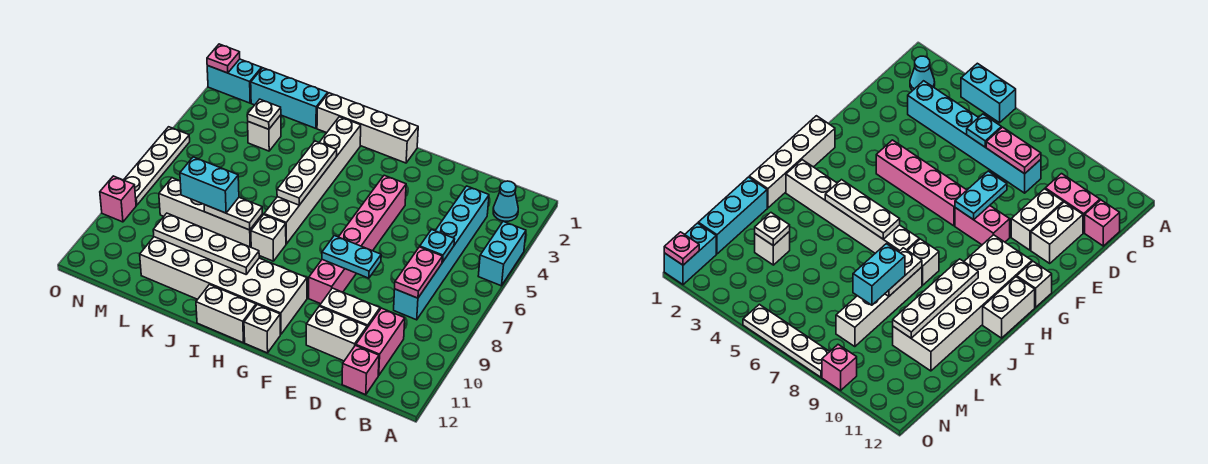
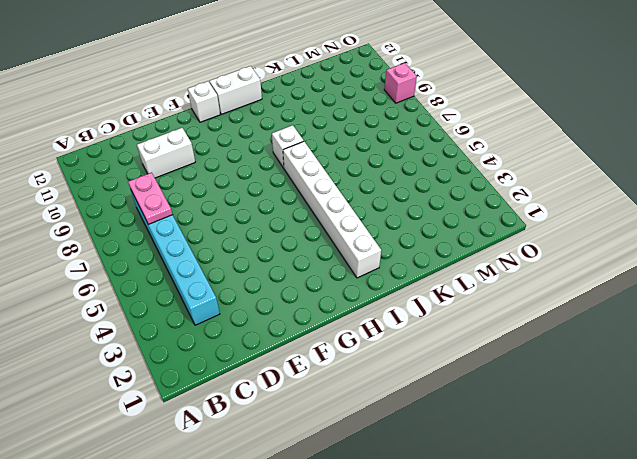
none -> cyan 1x2 brick [478,222,526,286]
none -> cyan 1x1 cone [493,181,518,221]
none -> pink 1x2 brick [356,308,405,376]
none -> pink 1x1 brick [342,345,379,395]

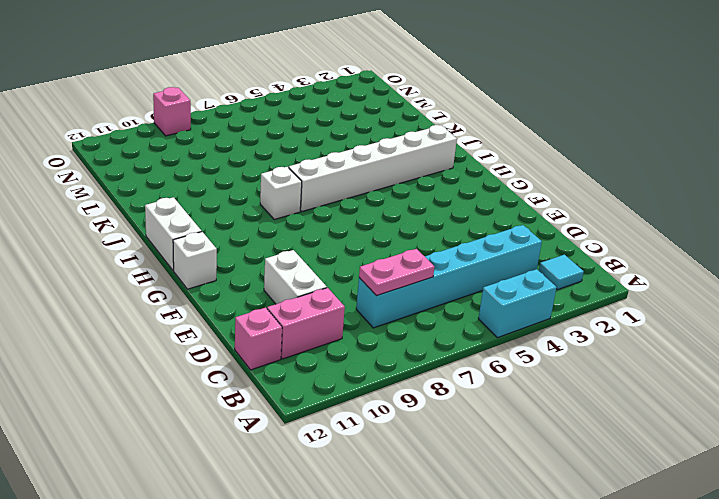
cyan 1x1 tile [539,255,584,290] -> cyan 1x1 cone [493,181,518,221]
none -> white 1x2 brick [306,306,367,361]
none -> pink 1x4 brick [339,175,406,251]
none -> pink 1x2 brick [309,260,356,304]
none -> white 1x4 brick [317,93,418,163]

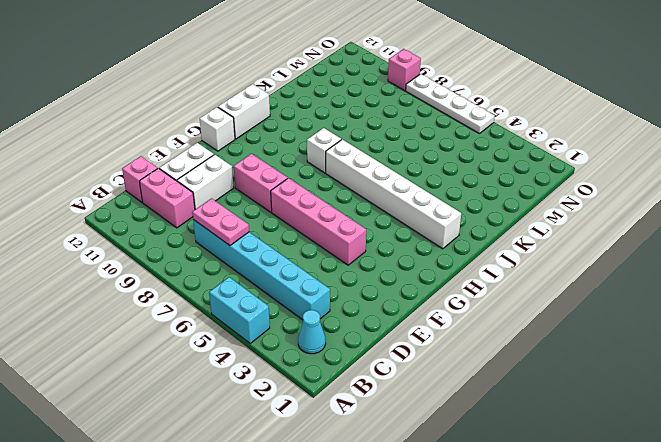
none -> white 1x4 brick [317,93,418,163]
none -> white 2x6 brick [140,237,307,334]
none -> white 1x4 brick [159,178,262,247]
none -> cyan 1x3 brick [251,68,328,128]

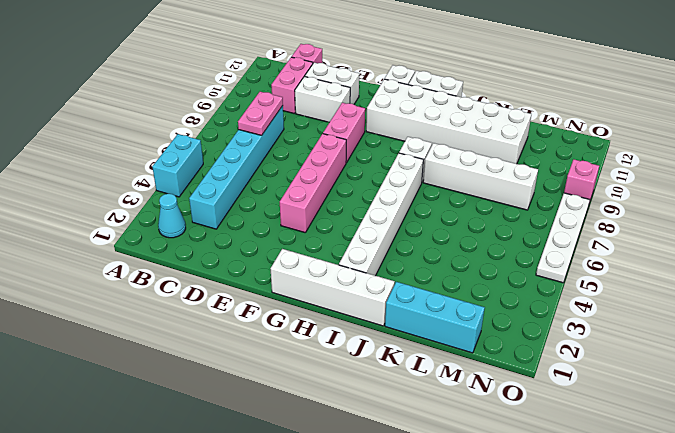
none -> white 1x1 brick [248,115,281,151]
none -> cyan 1x2 brick [207,59,262,103]
none -> cyan 1x1 plate [420,230,455,262]
none -> cyan 1x2 plate [322,236,381,278]

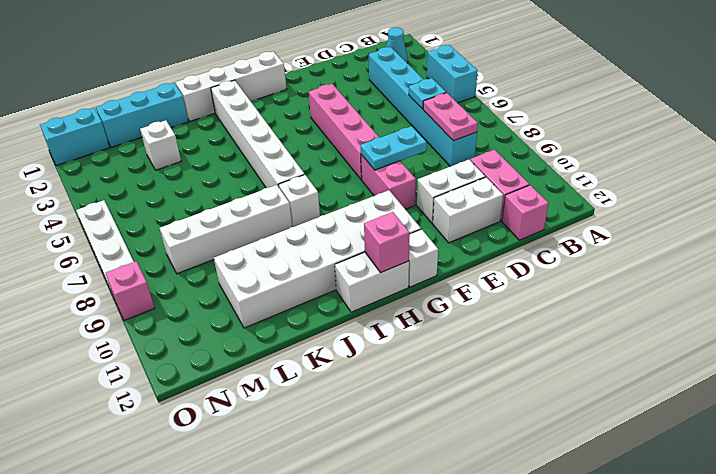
pink 1x1 brick [364,212,410,273] -> none
none -> white 1x3 plate [277,141,337,205]
none -> white 1x4 plate [153,213,259,274]
none -> white 1x2 plate [204,198,262,230]
none -> white 1x1 plate [247,99,281,129]

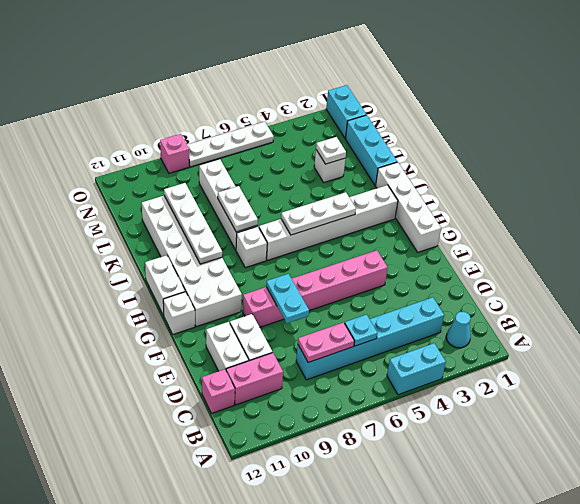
none -> pink 1x1 plate [207,44,240,73]
none -> cyan 1x2 brick [180,157,239,213]

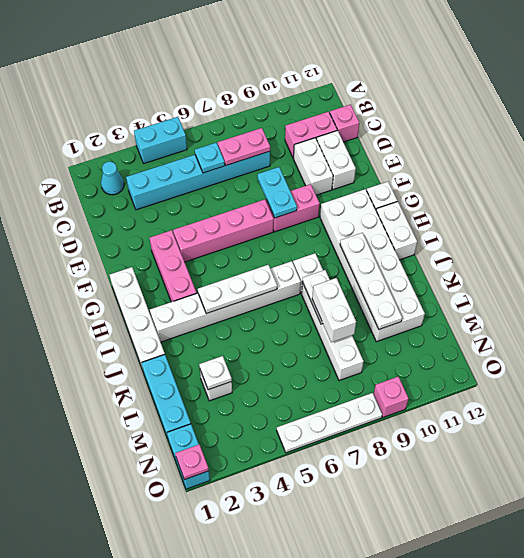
pink 1x3 brick [150,230,197,302] -> none
white 1x2 brick [312,278,356,342] -> cyan 1x2 brick [180,157,239,213]

